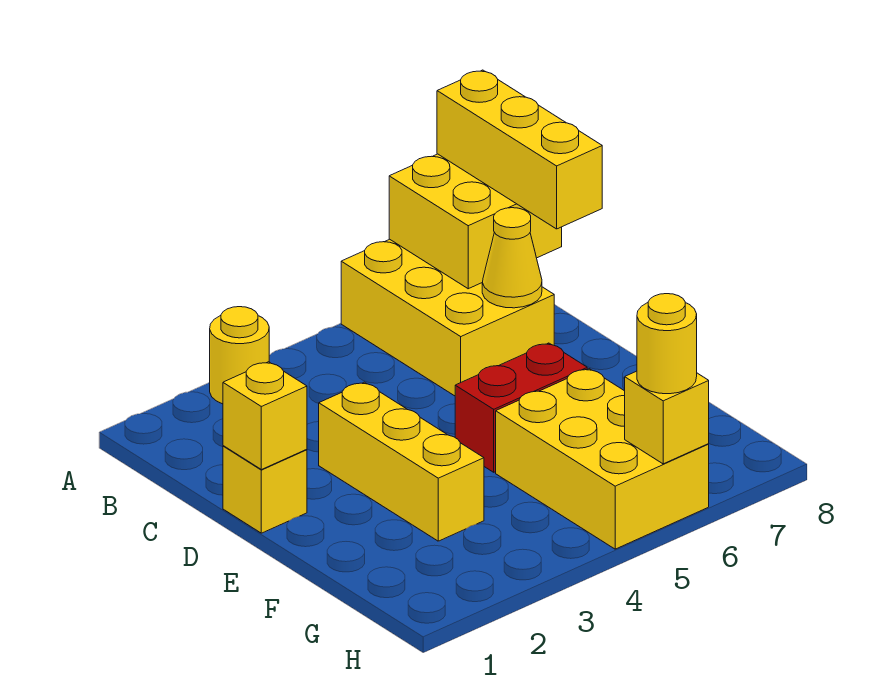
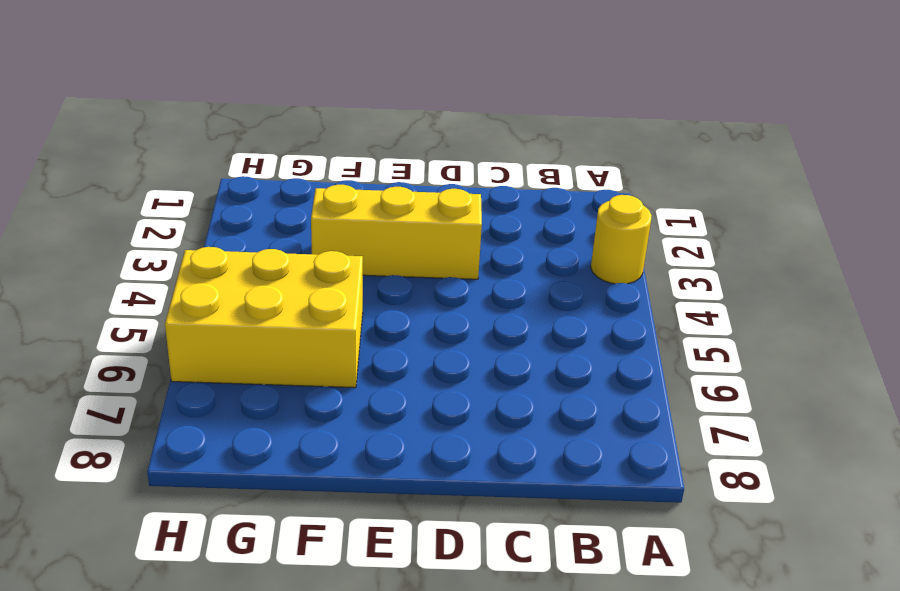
none -> yellow 2x3 brick [341,239,554,396]
none -> yellow 1x1 brick [223,446,307,533]
none -> red 1x2 brick [455,343,587,472]

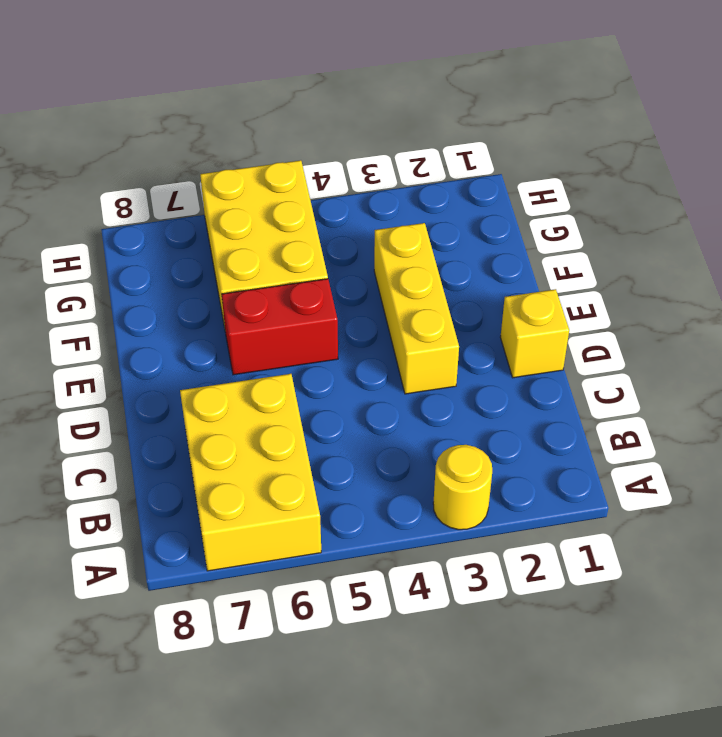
none -> yellow 2x2 brick [389,154,562,289]
none -> yellow 1x1 cone [482,208,542,308]
none -> yellow 1x1 brick [223,362,307,470]

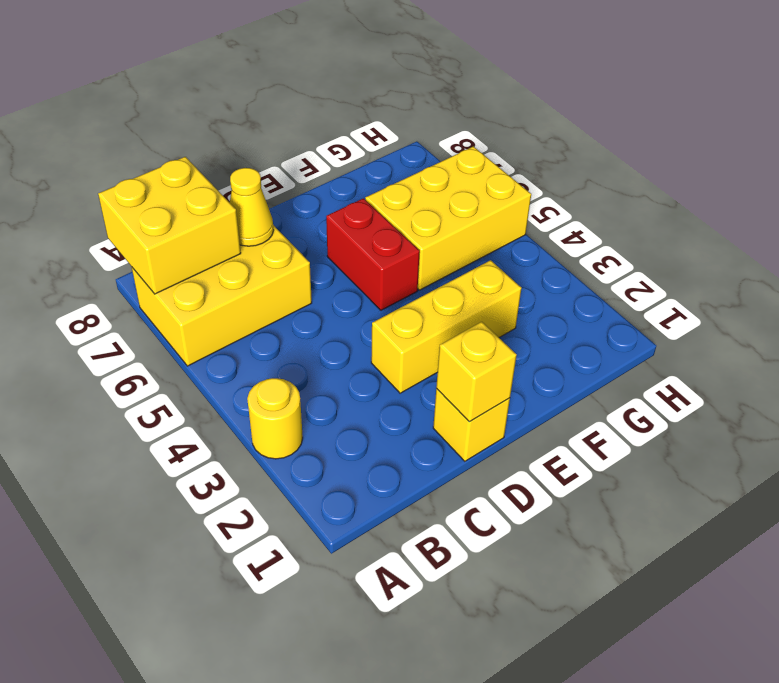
none -> yellow 1x1 brick [625,371,709,464]
none -> yellow 1x3 brick [437,70,602,229]
none -> yellow 1x1 round brick [637,294,697,394]

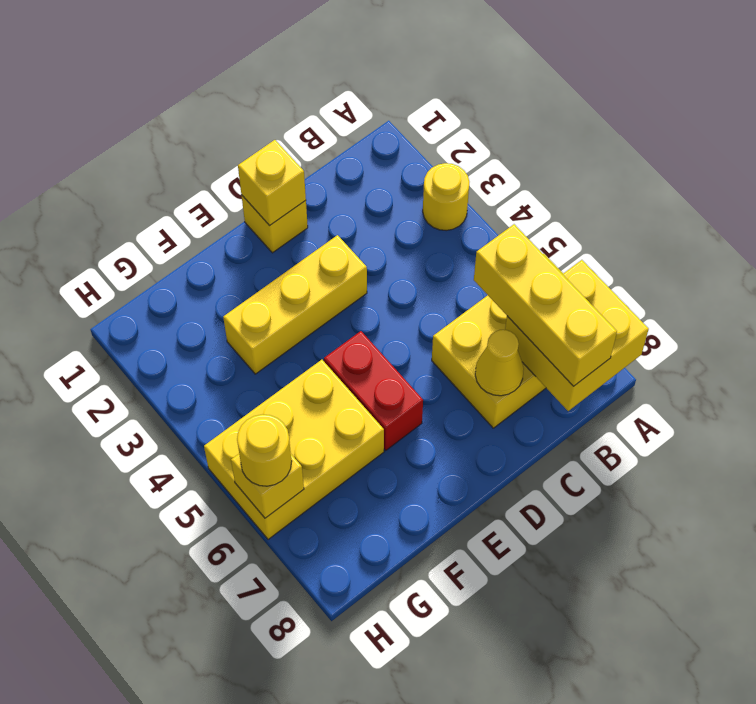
yellow 1x3 brick [474,224,617,386] -> yellow 1x3 brick turned to [437,70,602,229]

